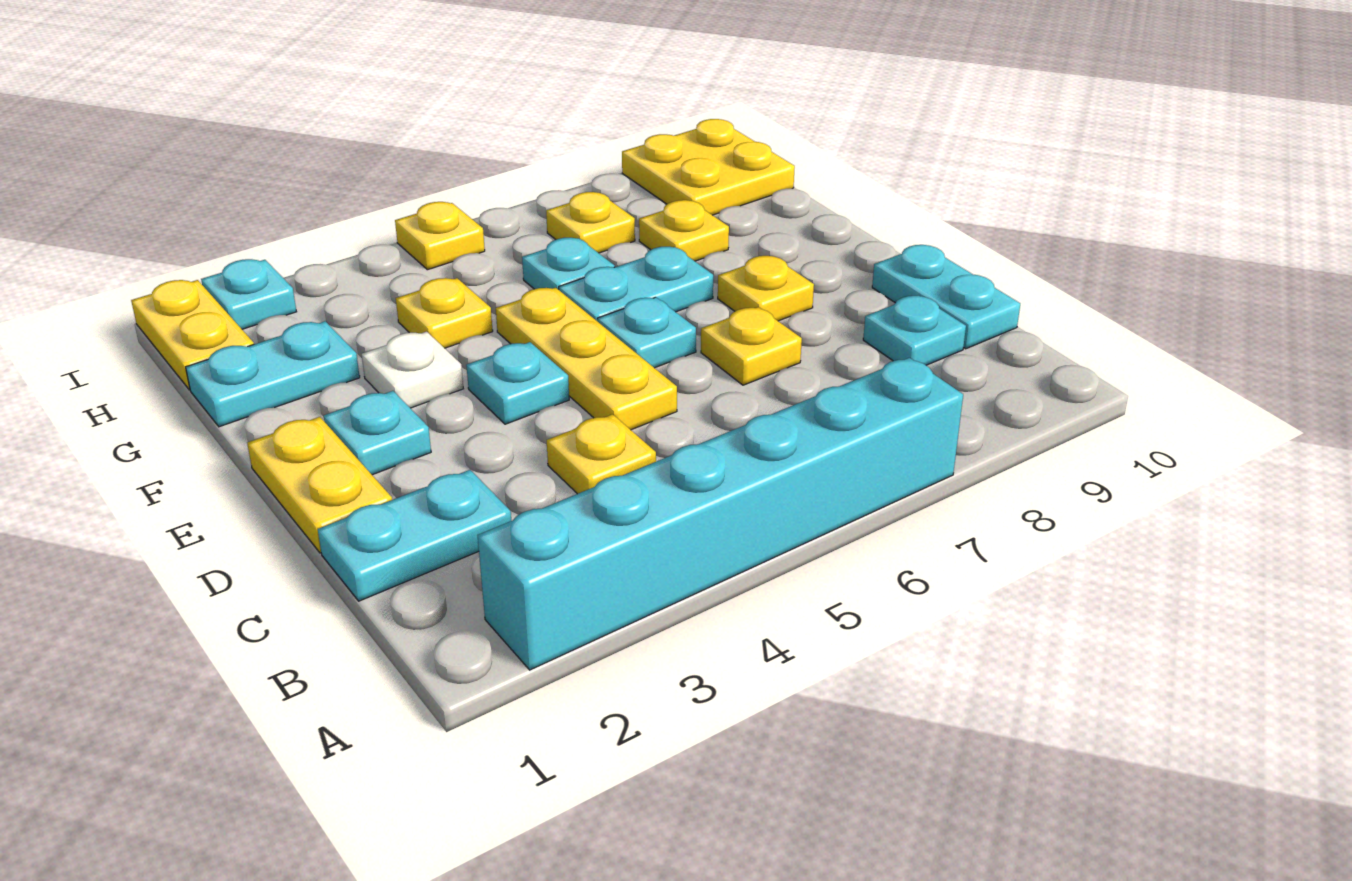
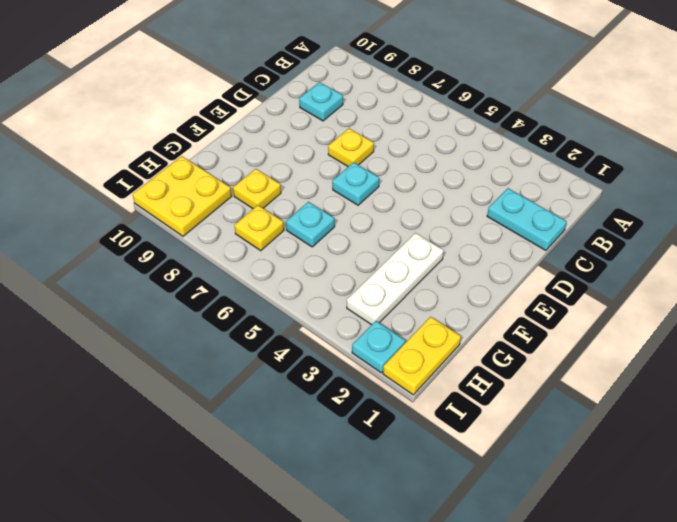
white 1x3 plate [347,233,444,325] -> white 1x1 plate [362,332,463,408]
none -> cyan 1x6 brick [477,358,963,670]
none -> yellow 1x1 plate [547,414,656,494]
none -> cyan 1x2 plate [872,245,1020,349]

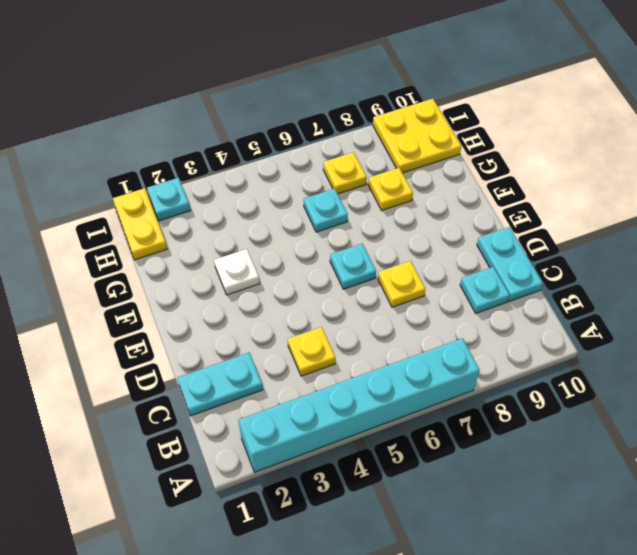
none -> yellow 1x2 plate [247,417,392,553]
none -> yellow 1x3 plate [496,288,677,430]
none -> cyan 1x1 plate [324,391,431,475]

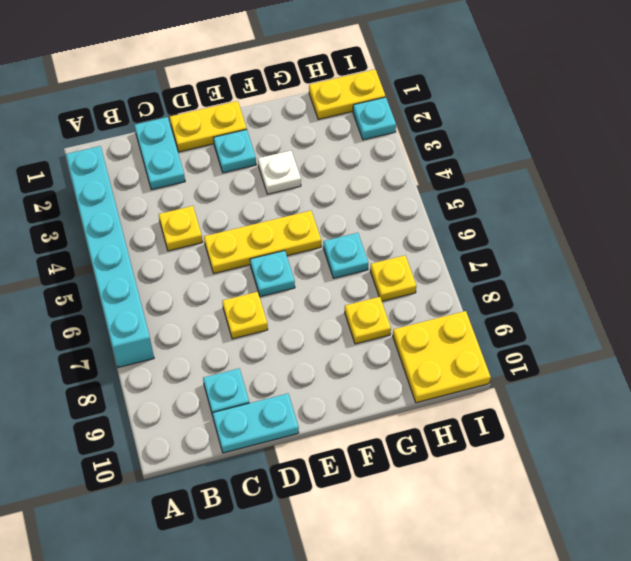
none -> cyan 1x1 plate [466,342,569,424]
none -> yellow 1x1 plate [718,256,814,321]
none -> cyan 1x2 plate [559,247,713,321]

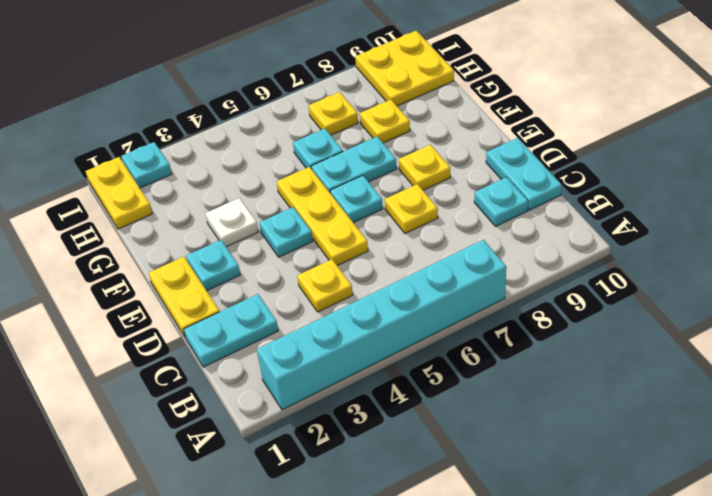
none -> cyan 1x2 plate [186,321,360,427]
none -> yellow 1x1 plate [396,278,493,348]
none -> yellow 1x1 plate [395,202,485,270]

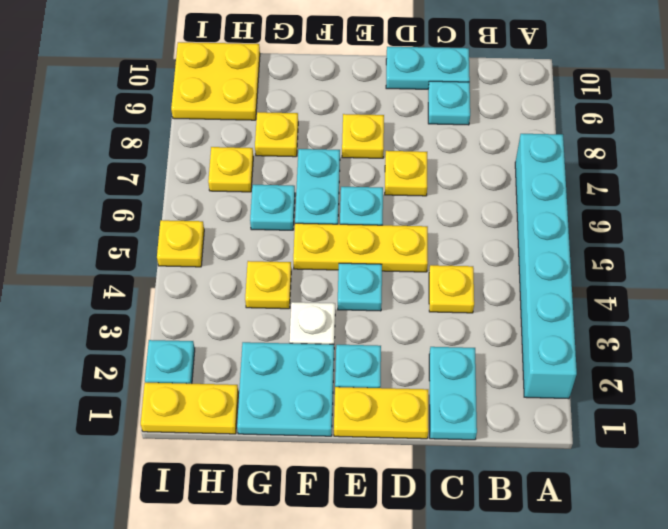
cyan 2x2 plate [237,342,334,436] -> cyan 1x2 plate [186,321,360,427]

